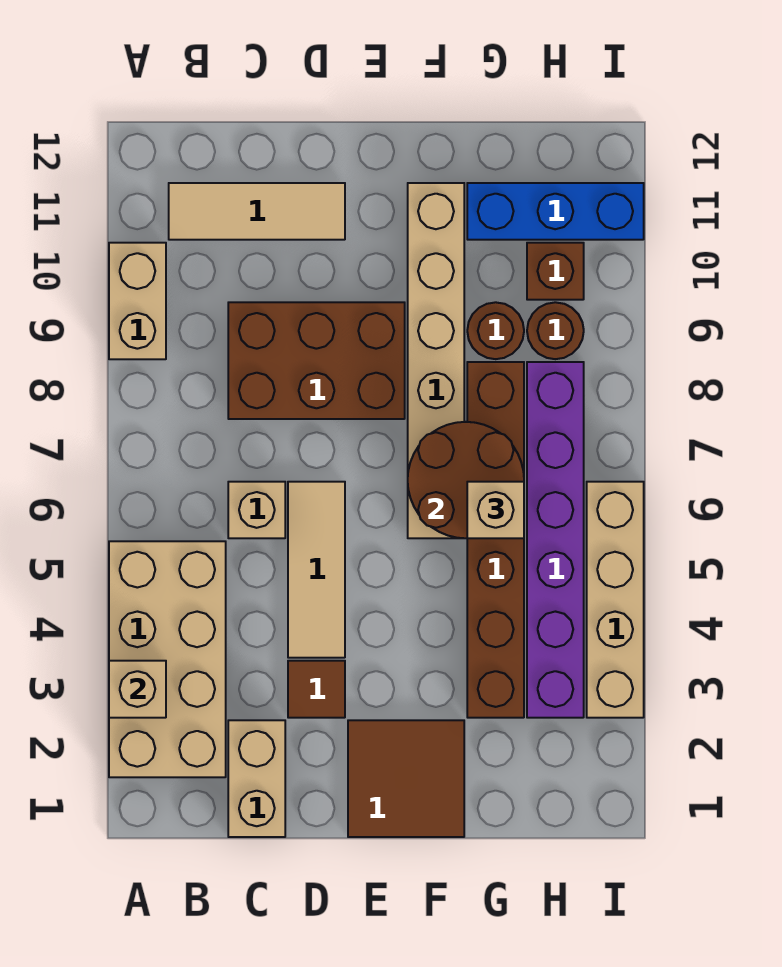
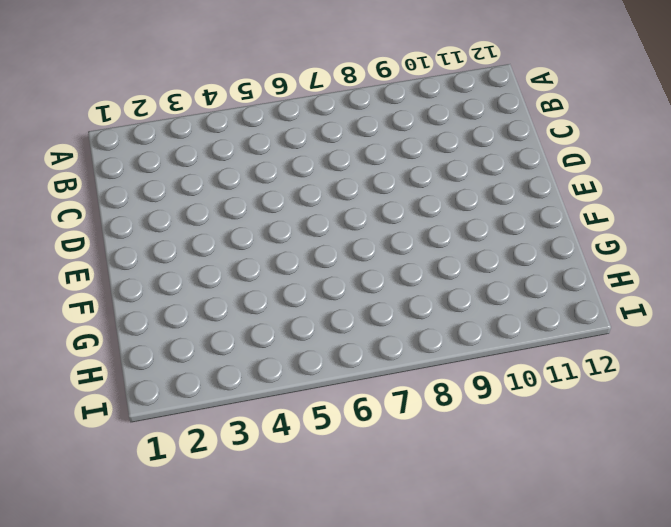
none -> tan 2x4 brick [109,541,226,777]
none -> tan 1x2 brick [109,243,166,359]
none -> tan 1x3 tile [169,183,345,240]

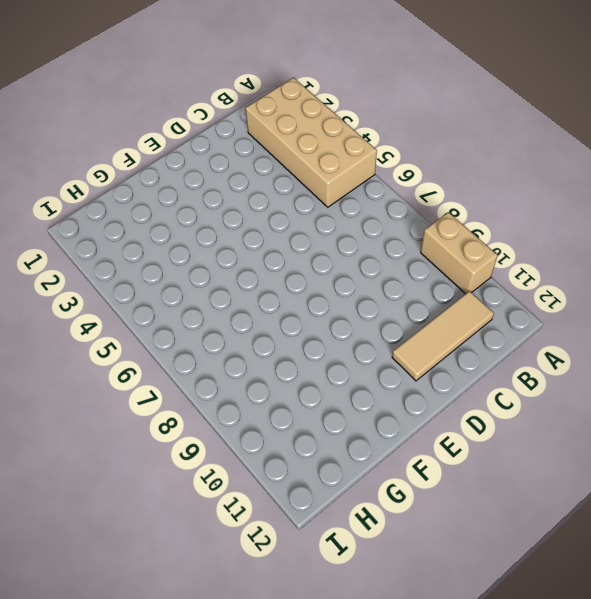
none -> tan 1x2 brick [228,720,285,837]
none -> tan 1x1 brick [228,482,285,538]
none -> brown 2x3 brick [228,302,405,419]

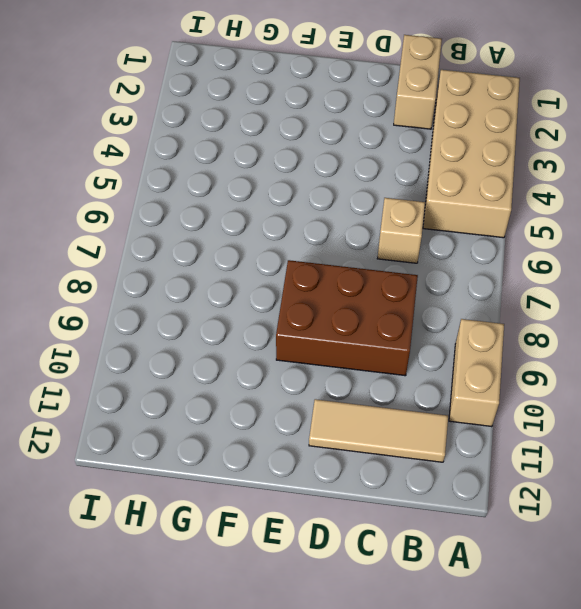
none -> brown 1x1 tile [288,661,345,718]
none -> tan 1x3 tile [288,482,345,658]
none -> brown 2x2 tile [348,720,464,837]

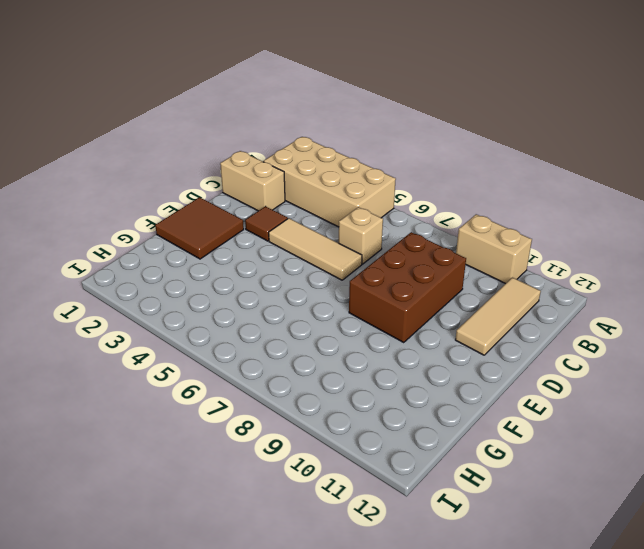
none -> tan 1x6 brick [408,183,464,538]
none -> brown 1x6 brick [467,362,524,718]
none -> brown 1x1 round brick [467,302,524,359]

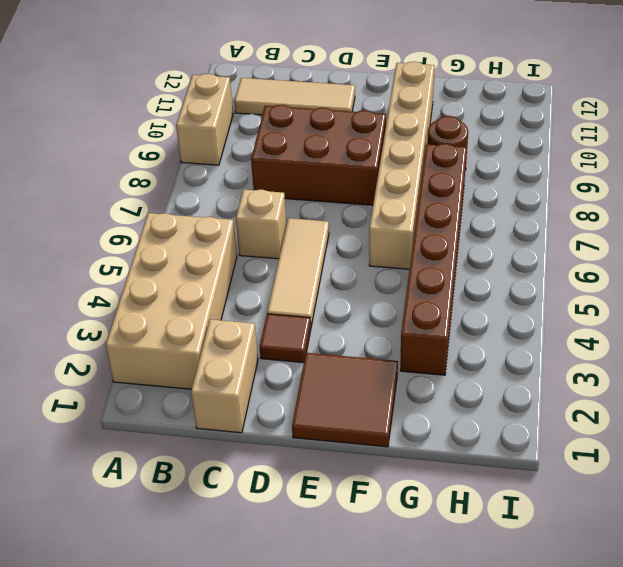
none -> blue 1x3 brick [467,183,644,240]
none -> purple 1x6 brick [527,362,584,718]
none -> brown 1x1 round brick [527,302,584,359]

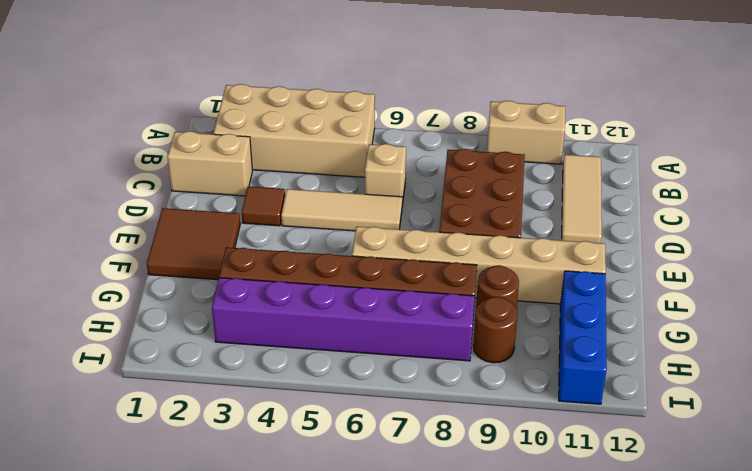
none -> brown 1x1 brick [527,243,584,300]
none -> tan 1x4 brick [587,482,644,718]
none -> tan 1x1 brick [109,661,166,718]

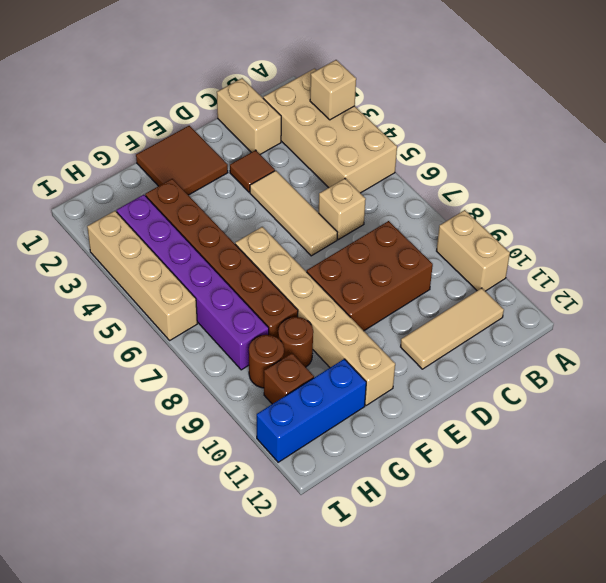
none -> brown 2x2 round brick [408,422,524,538]
none -> tan 1x1 brick [467,482,524,538]

